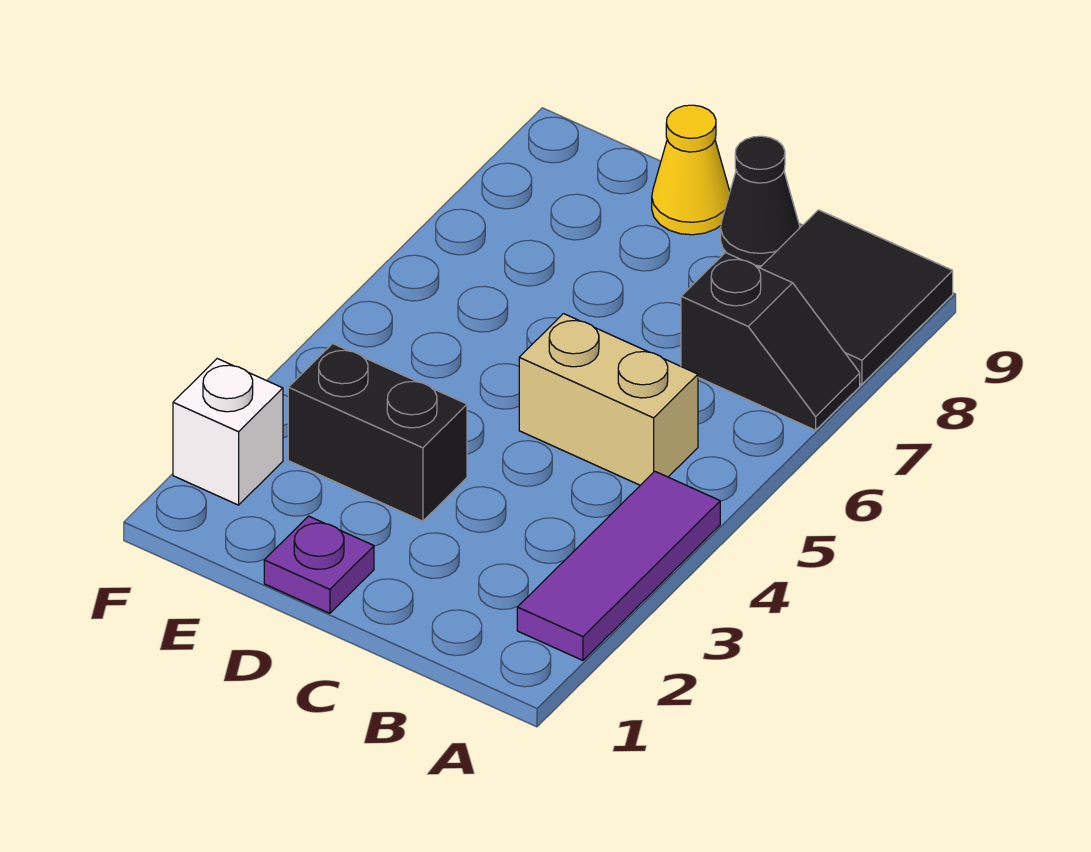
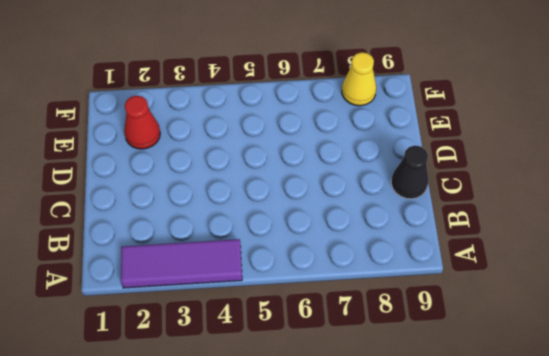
red 1x1 cone [124,96,160,149] -> none
yellow 1x1 cone [342,52,376,106] -> yellow 1x1 cone moved to [652,105,730,235]
none -> black 1x2 slope [681,253,860,430]
none -> black 2x2 tile [760,210,953,384]

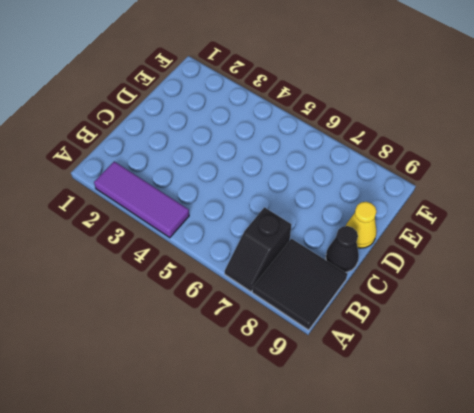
none -> tan 1x2 brick [519,314,698,485]
none -> purple 1x1 plate [264,516,374,613]

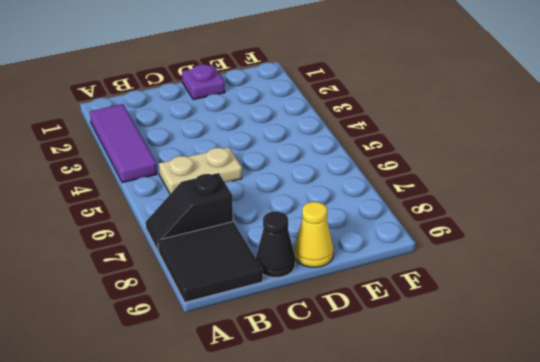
tan 1x2 plate [159,147,242,194] -> tan 1x2 brick [519,314,698,485]
none -> black 1x2 brick [288,344,467,521]
none -> white 1x1 brick [173,359,283,505]

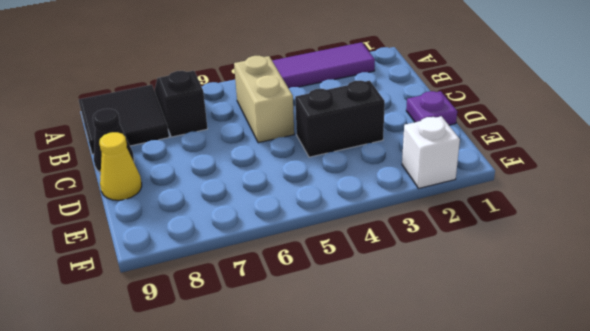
black 1x2 brick [295,81,385,157] -> black 1x2 brick turned to [288,344,467,521]

